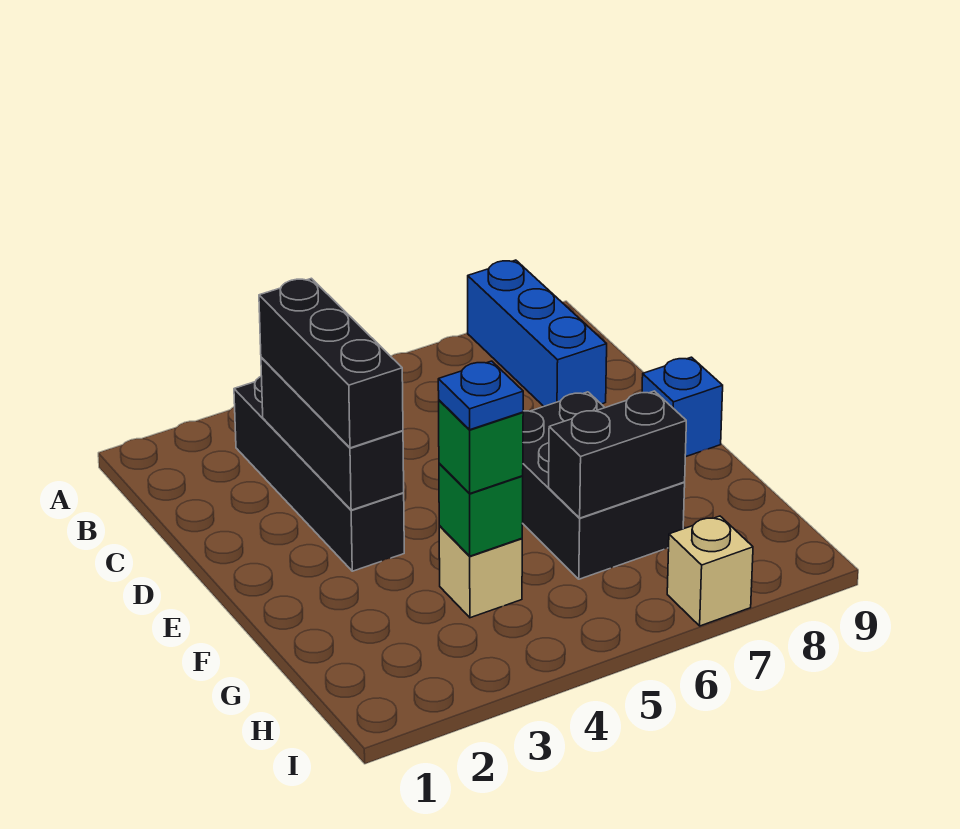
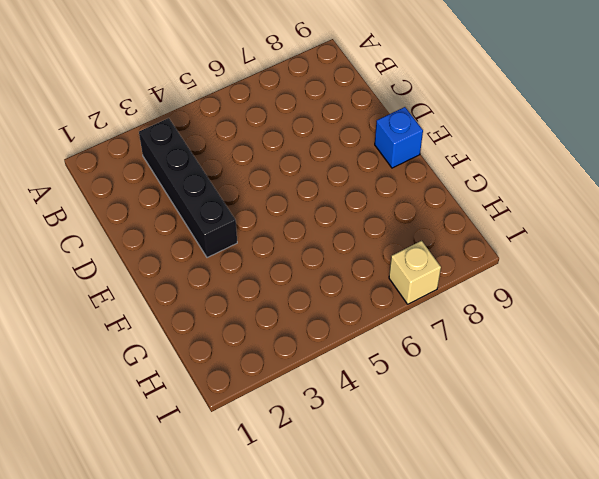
none -> blue 1x3 brick [468,260,607,406]
none -> black 2x3 brick [523,392,685,579]
none -> tan 1x1 brick [439,526,522,618]

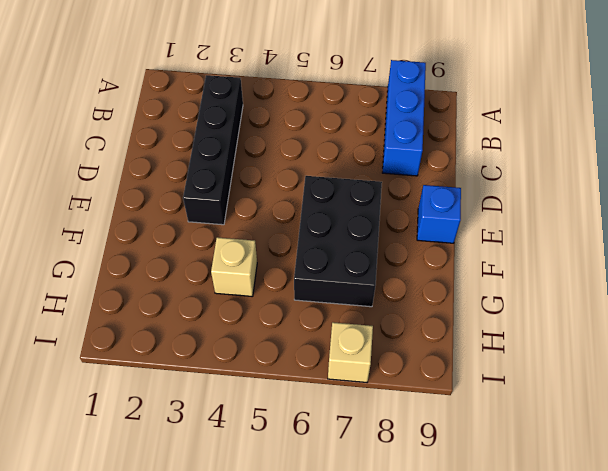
none -> black 1x3 brick [261,357,404,510]
none -> green 1x1 brick [439,463,523,556]
none -> black 1x2 brick [549,391,686,518]

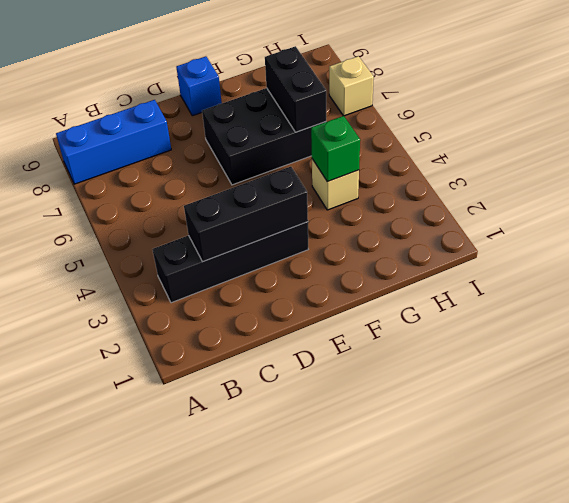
none -> black 1x3 brick [259,278,403,448]
none -> green 1x1 brick [439,400,523,494]
none -> blue 1x1 plate [438,361,523,430]

